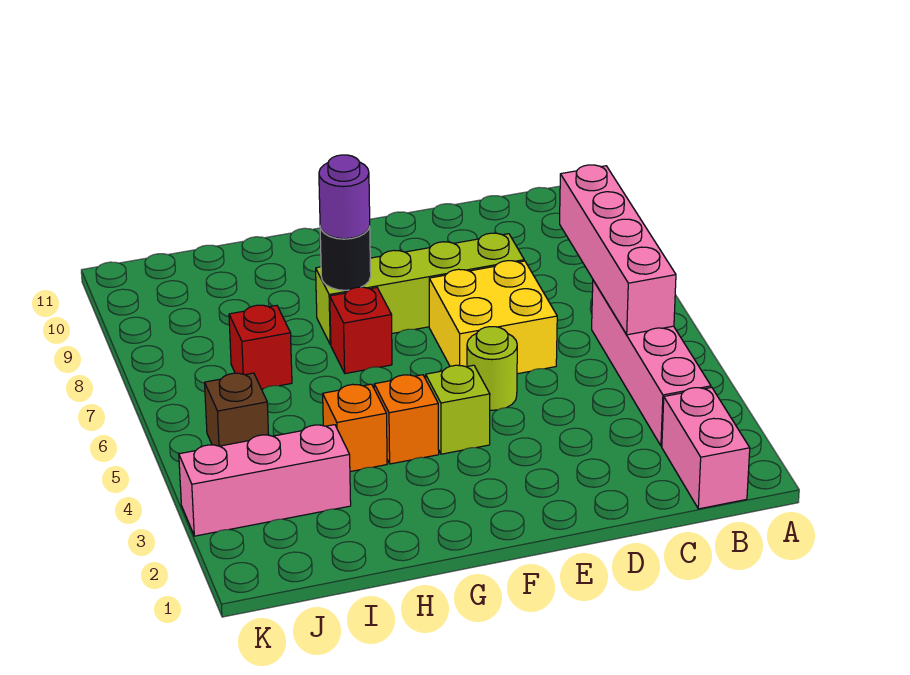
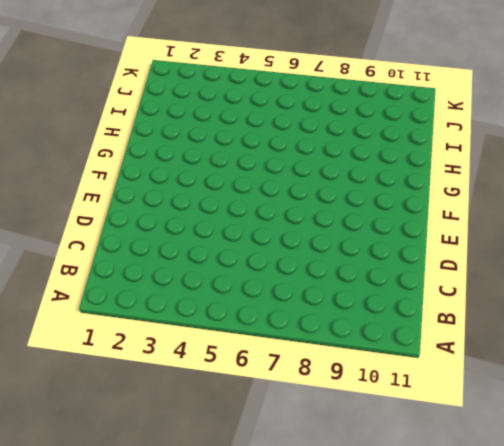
none -> pink 1x2 brick [662,387,750,509]
none -> pink 1x4 brick [592,280,711,446]
none -> yellow 2x2 brick [429,261,557,374]

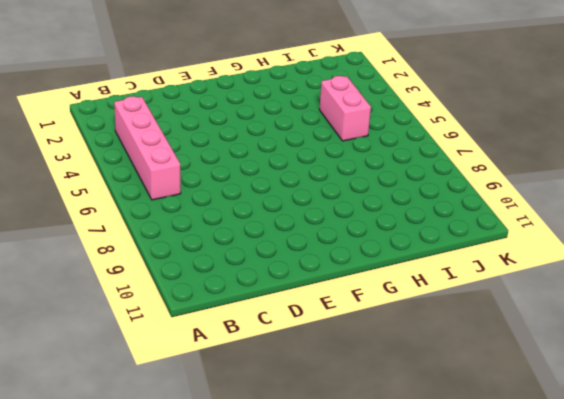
pink 1x2 brick [319,76,371,141] -> pink 1x2 brick moved to [662,387,750,509]
none -> yellow 2x2 brick [429,261,557,374]
none -> lime 1x4 brick [316,233,524,345]
none -> lime 1x1 round brick [467,327,517,410]

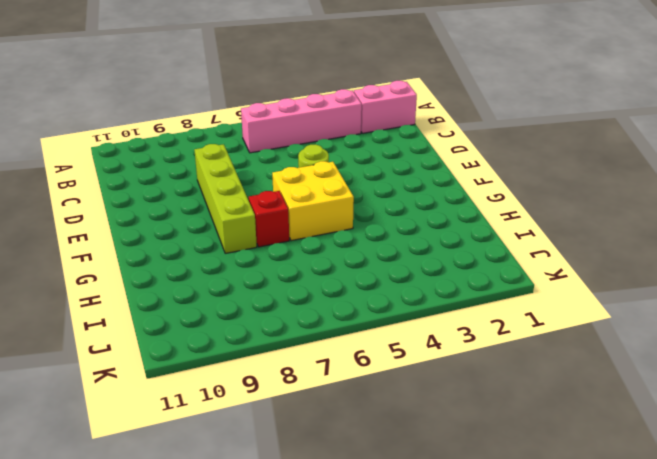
yellow 2x2 brick [272,161,354,241] -> yellow 2x2 brick moved to [429,261,557,374]
none -> lime 1x1 brick [426,365,490,454]
none -> orange 1x1 brick [374,375,439,464]
none -> orange 1x1 brick [323,384,387,472]

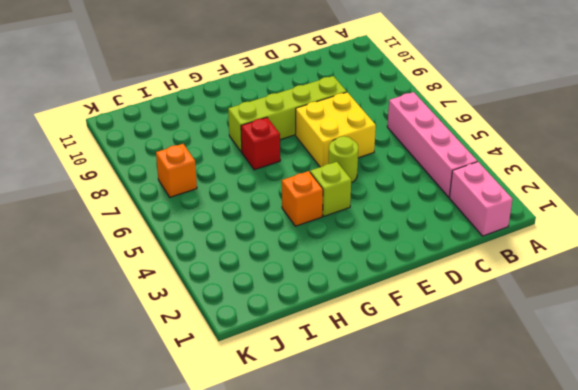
orange 1x1 brick [156,144,197,197] -> orange 1x1 brick moved to [323,384,387,472]
none -> pink 1x3 brick [179,425,351,536]
none -> red 1x1 brick [229,305,292,389]
none -> brown 1x1 brick [205,373,269,446]

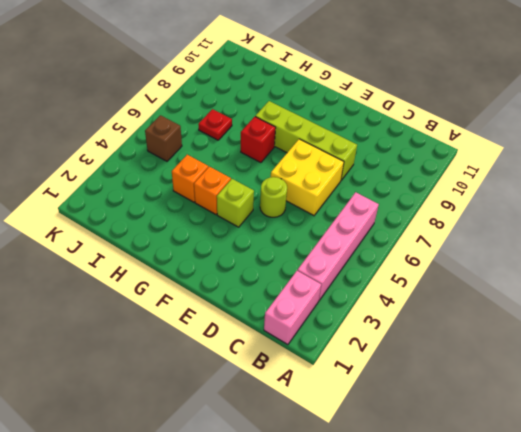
red 1x1 plate [198,109,232,140] -> red 1x1 brick [229,305,292,389]
none -> pink 1x3 brick [179,425,351,536]
none -> pink 1x4 brick [560,165,676,335]
none -> black 1x1 round brick [320,227,371,290]

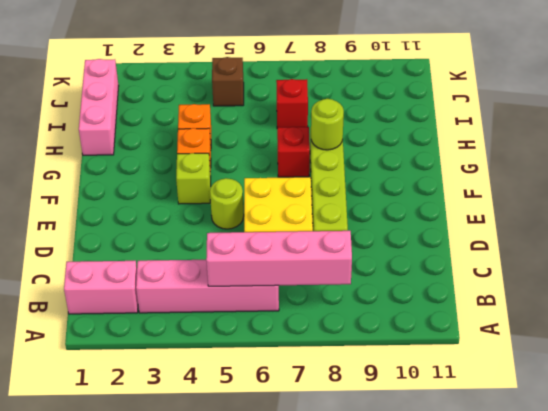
lime 1x1 round brick [311,99,344,150] -> black 1x1 round brick [320,227,371,290]
pink 1x3 brick [79,59,119,155] -> pink 1x3 brick moved to [179,425,351,536]
none -> purple 1x1 round brick [319,155,370,239]

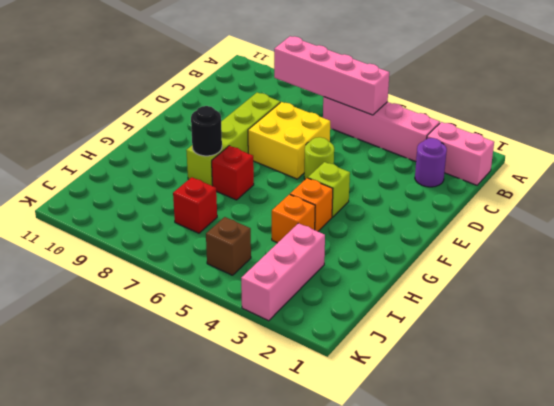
purple 1x1 round brick [415,138,447,187] -> purple 1x1 round brick moved to [319,155,370,239]

